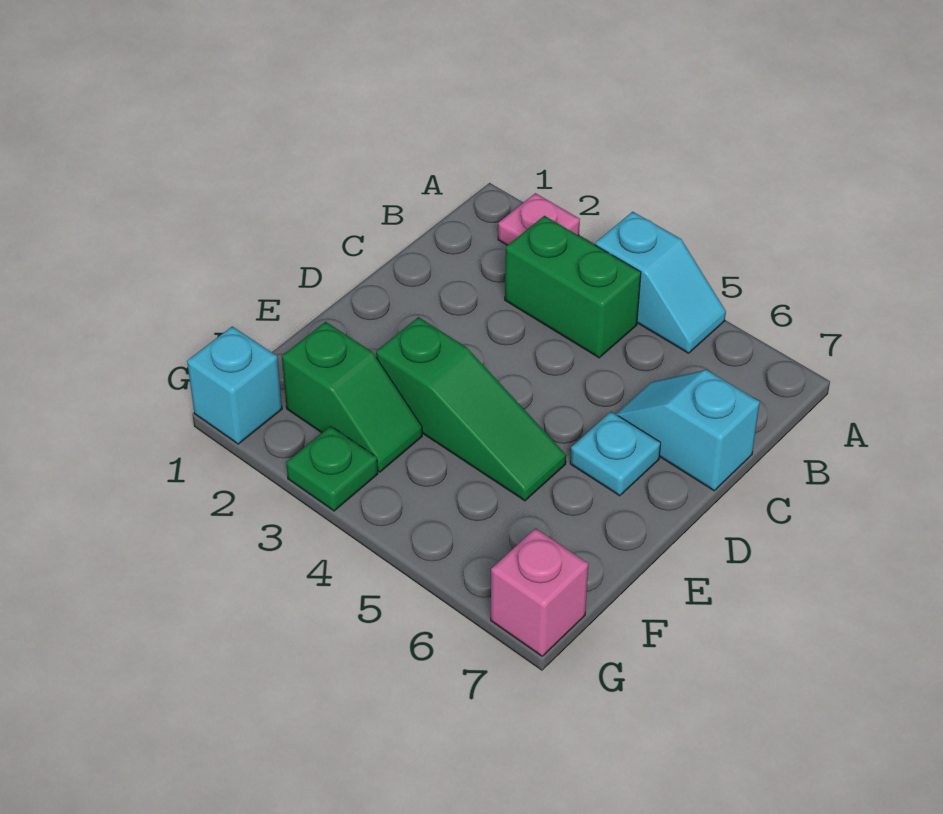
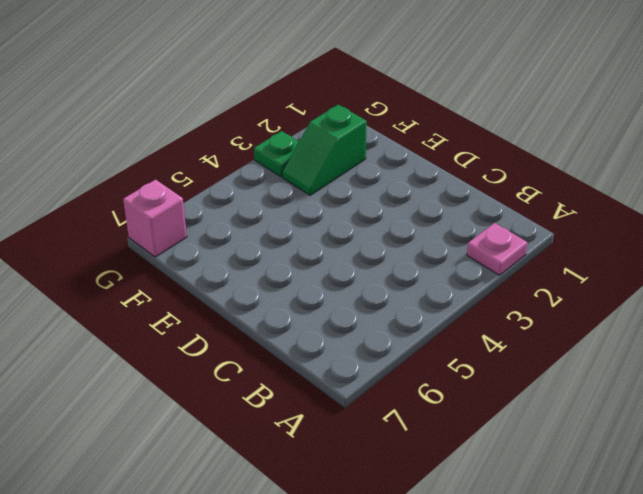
none -> cyan 1x2 slope [595,212,726,353]
none -> green 1x2 brick [505,216,641,358]

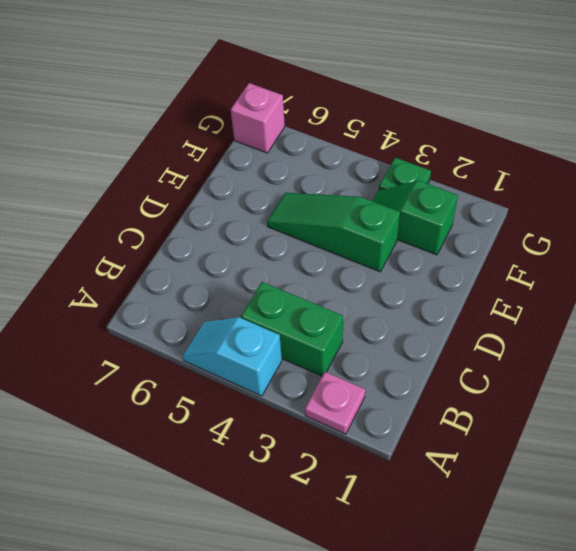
none -> cyan 1x2 slope [616,370,760,491]
none -> cyan 1x1 plate [570,412,661,496]

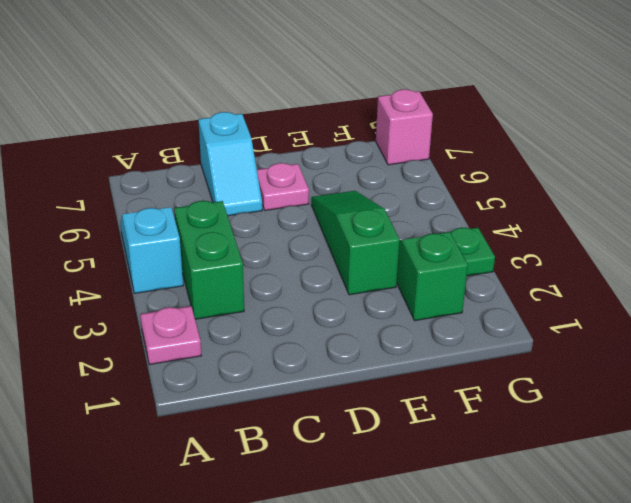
pink 1x1 plate [257,163,309,210] -> cyan 1x1 plate [570,412,661,496]
none -> cyan 1x1 brick [187,326,282,444]

